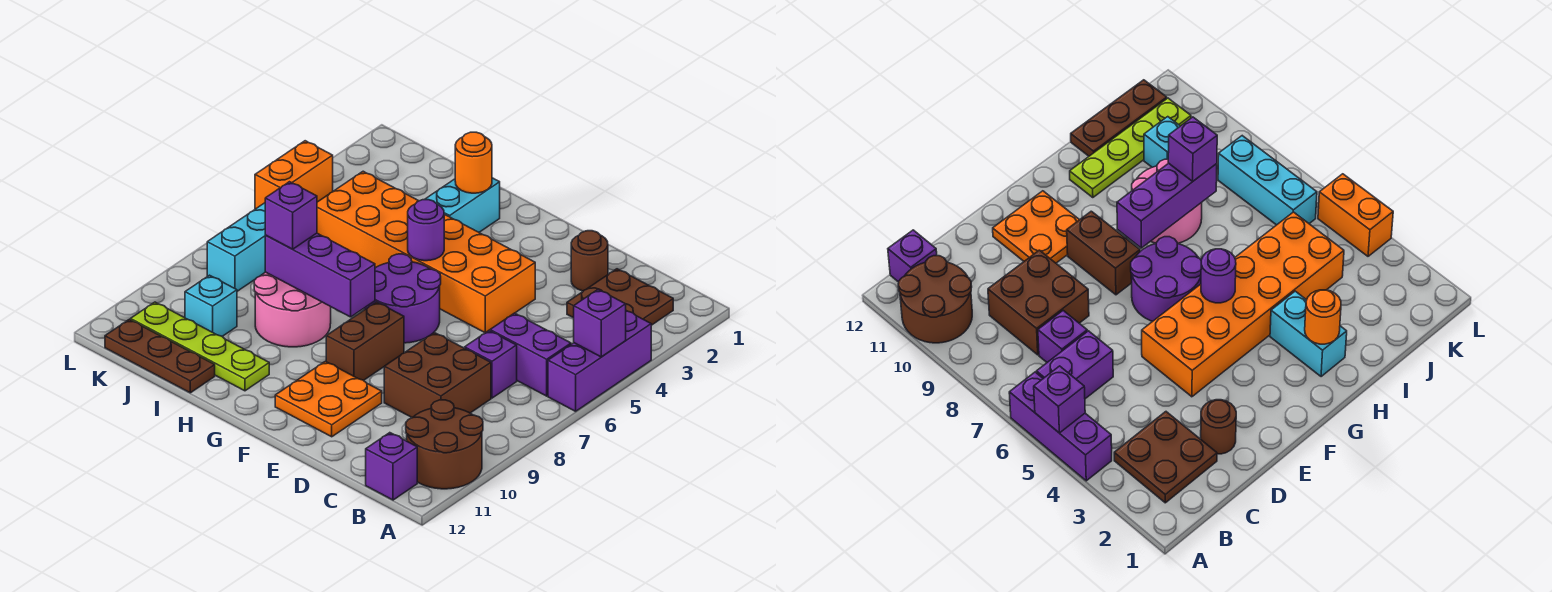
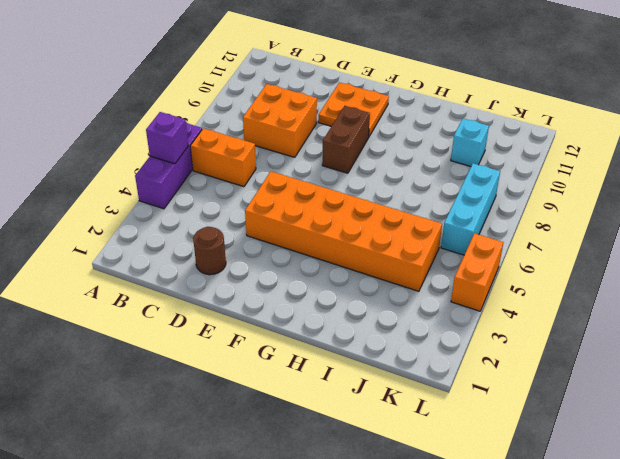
orange 1x2 brick [190,128,256,187] -> purple 1x2 brick [490,313,571,396]
orange 2x2 brick [243,84,317,157] -> brown 2x2 brick [384,333,491,418]
none -> brown 2x2 round brick [406,400,483,489]
none -> brown 2x2 plate [567,269,673,325]
none -> purple 1x1 brick [366,433,417,500]

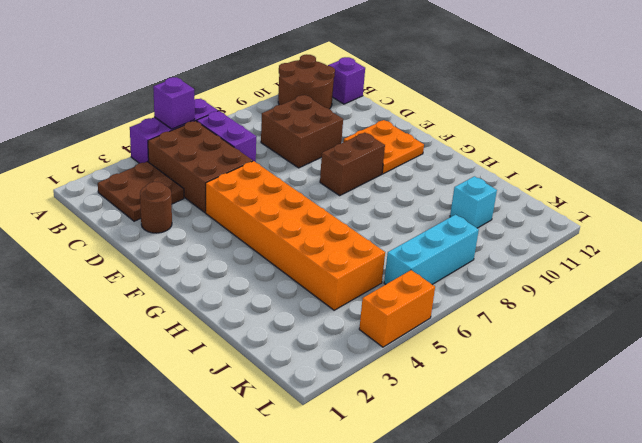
brown 2x3 brick [148,121,253,212] -> none
none -> purple 1x1 brick [465,331,517,398]
none -> purple 2x2 round brick [364,254,441,343]
none -> cyan 1x2 brick [425,178,500,232]

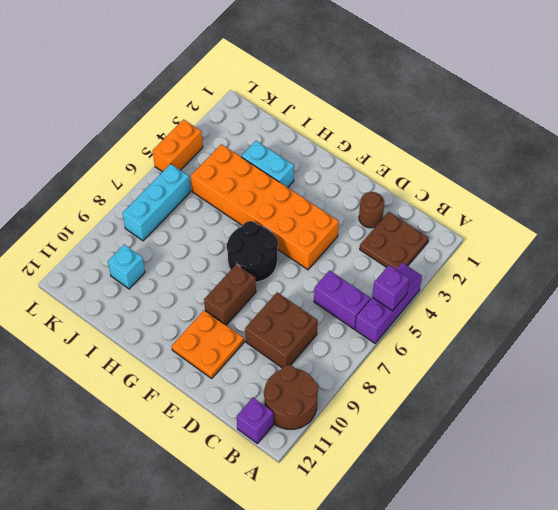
black 2x2 round brick [226,221,278,282] -> purple 2x2 round brick [364,254,441,343]
cyan 1x2 brick [241,141,294,187] -> cyan 1x2 brick turned to [425,178,500,232]
none -> purple 1x1 brick [465,331,517,398]
none -> pink 2x2 round brick [254,272,331,347]
none -> lime 1x4 plate [131,302,269,391]

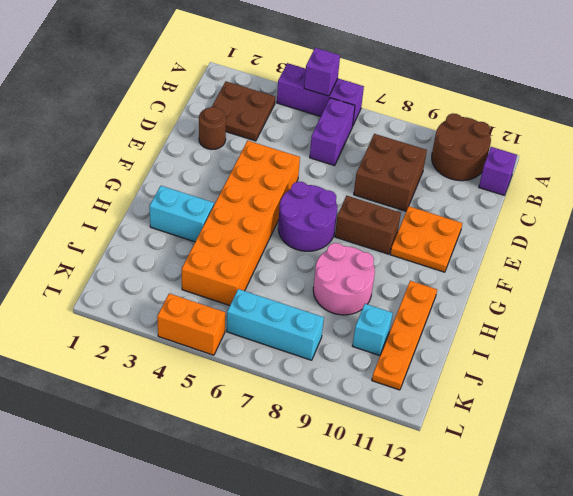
orange 1x4 plate [372,281,437,390] -> lime 1x4 plate [131,302,269,391]
none -> purple 1x1 brick [465,331,517,398]
none -> brown 1x3 plate [105,319,215,393]
none -> purple 1x1 round brick [408,200,444,261]

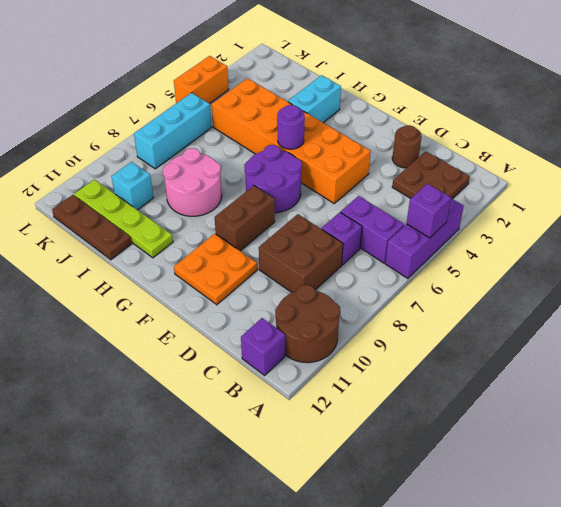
none -> purple 1x3 brick [265,233,375,317]
none -> orange 1x1 round brick [455,132,492,193]
none -> purple 1x1 brick [265,182,317,249]

